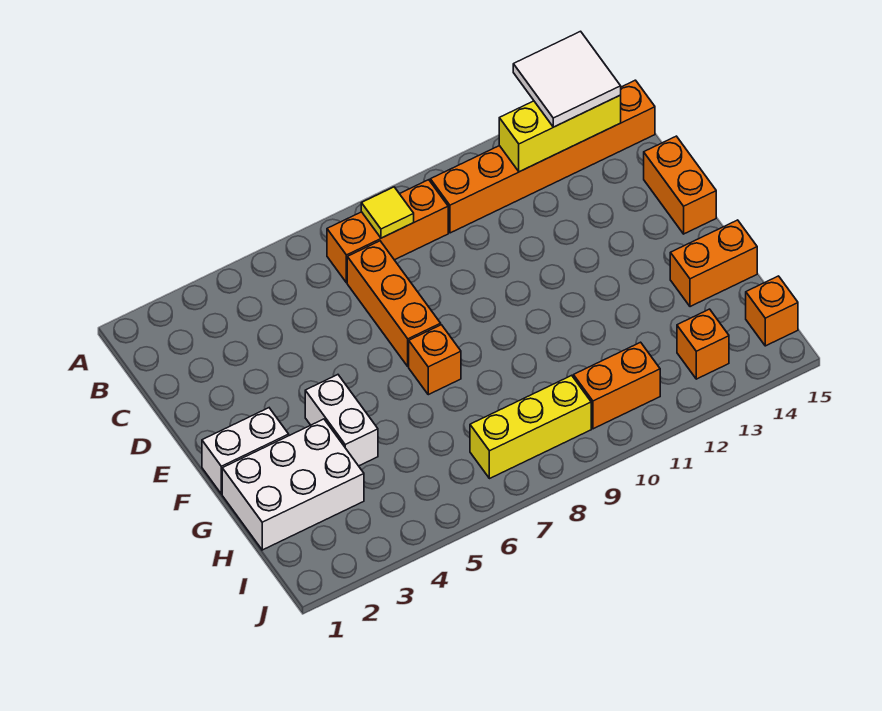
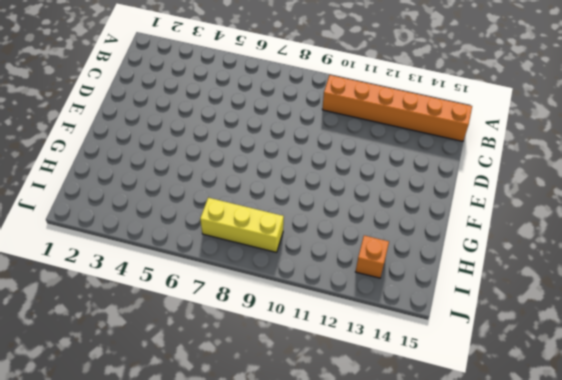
none -> orange 1x3 brick [327,180,448,283]
none -> orange 1x3 brick [347,241,441,367]
none -> orange 1x2 brick [644,136,716,234]

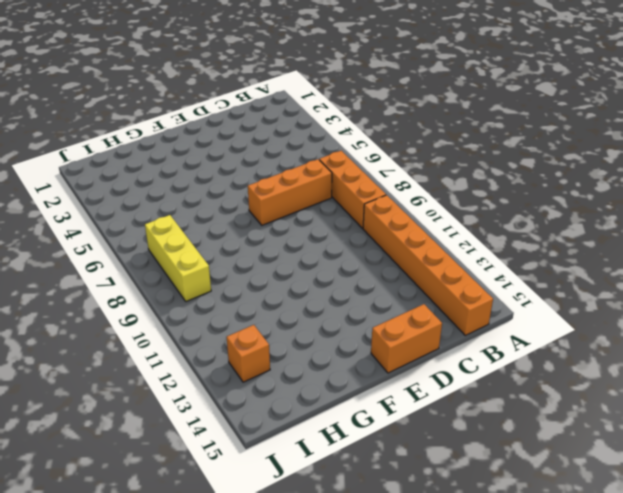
none -> white 1x2 brick [202,408,289,494]
none -> white 1x2 brick [305,375,378,466]
none -> orange 1x1 brick [409,325,461,395]

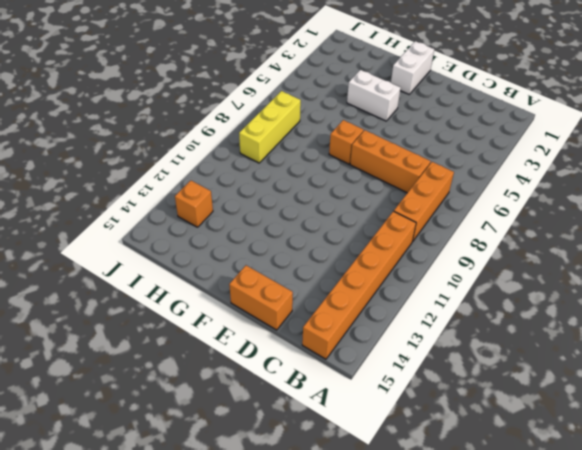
none -> white 2x3 brick [222,419,364,550]
none -> orange 1x2 brick [670,220,757,307]
none -> orange 1x2 brick [573,342,660,429]

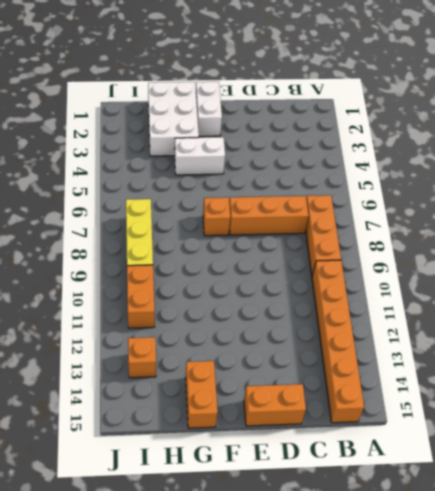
none -> orange 1x1 brick [746,276,798,346]
none -> yellow 1x1 tile [361,187,414,238]
none -> yellow 1x3 brick [499,95,621,172]

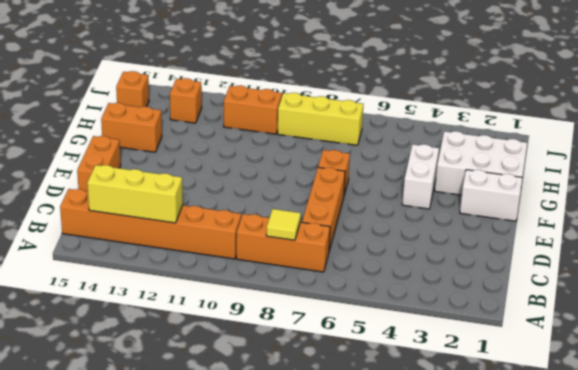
none -> white 2x2 tile [513,31,621,127]

